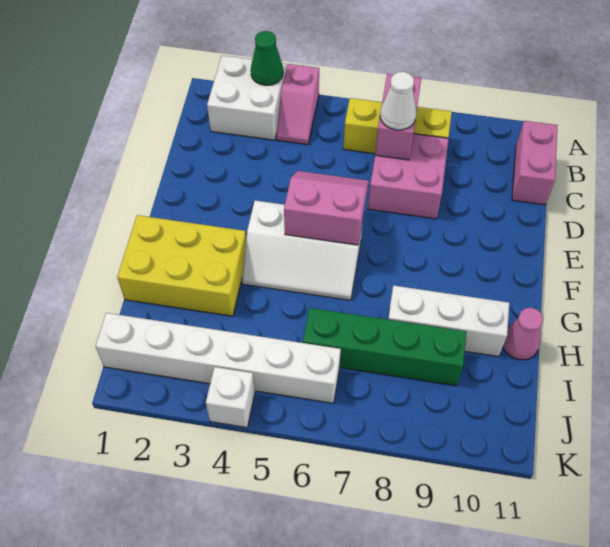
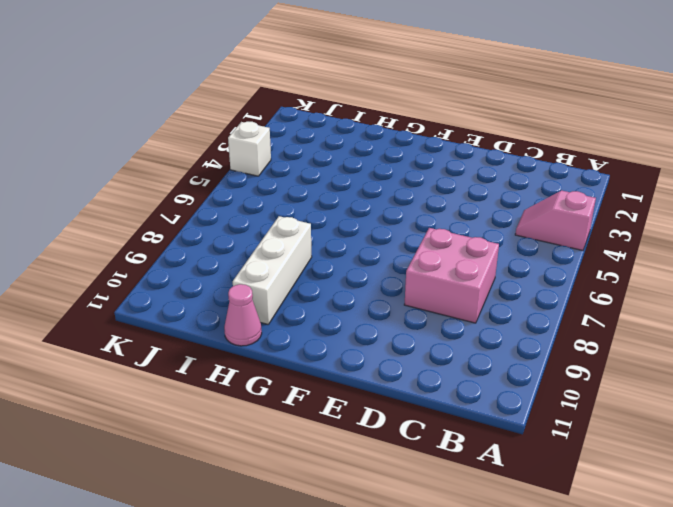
none -> white 2x2 brick [207,56,286,140]
none -> yellow 1x3 brick [343,98,452,154]
none -> pink 1x2 brick [512,121,558,205]

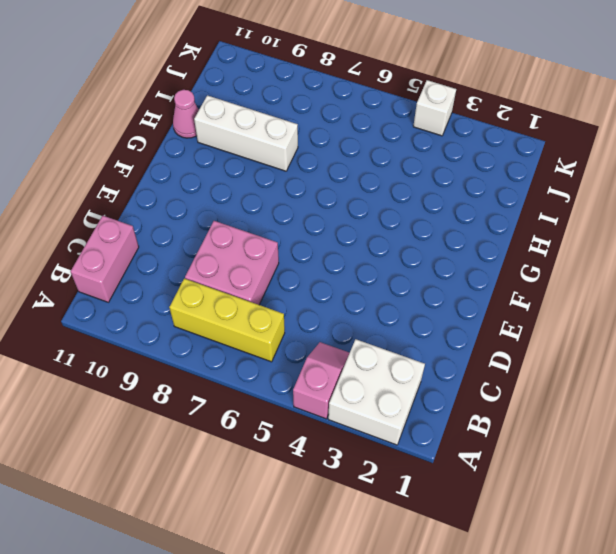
none -> white 2x3 slope [242,200,363,300]
none -> yellow 2x3 brick [117,215,246,316]
none -> green 1x4 brick [303,308,466,386]

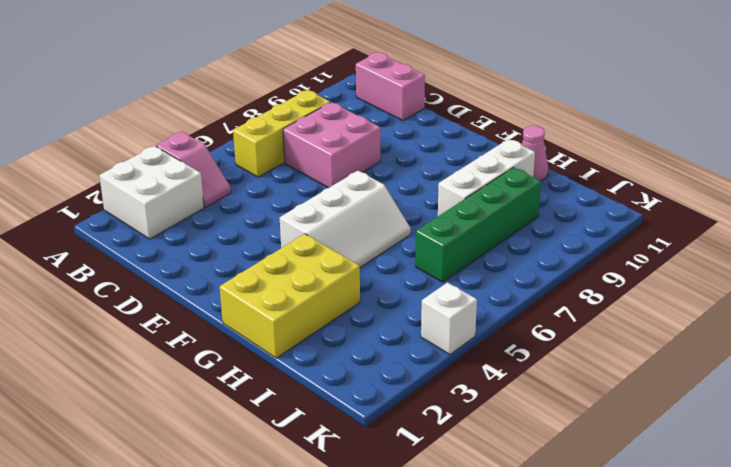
none -> white 1x6 brick [96,313,341,403]
none -> green 1x1 cone [251,31,283,85]
none -> pink 1x2 brick [375,74,421,160]

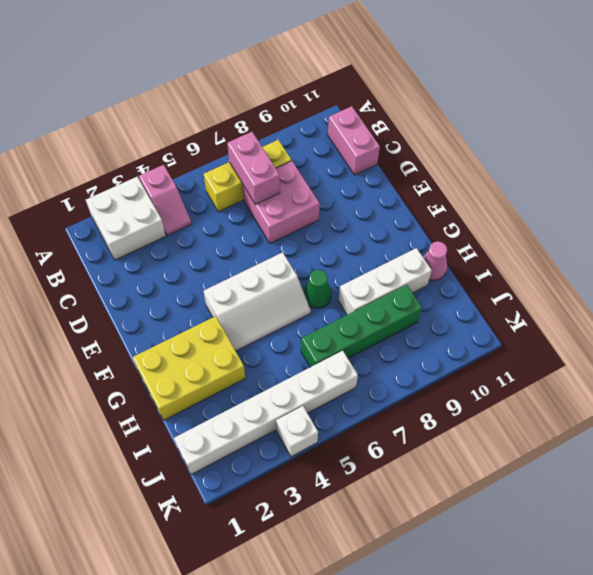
green 1x1 cone [303,270,331,308] -> green 1x1 cone moved to [251,31,283,85]
none -> pink 2x2 slope [284,171,369,245]
none -> white 1x1 cone [380,72,416,130]

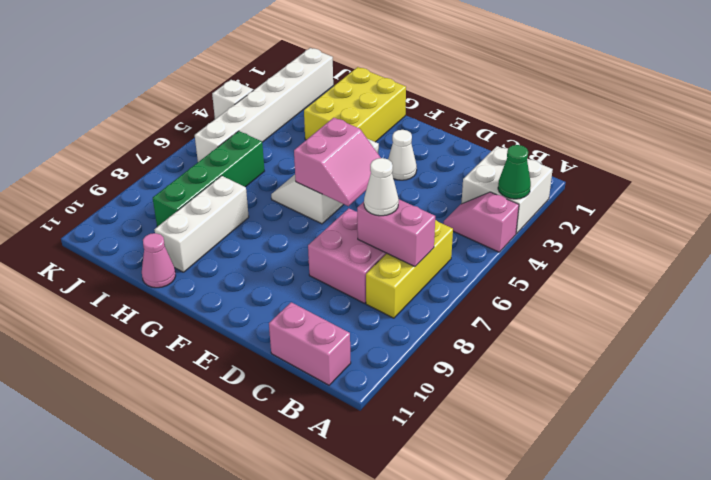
white 1x1 cone [388,130,417,180] -> none

